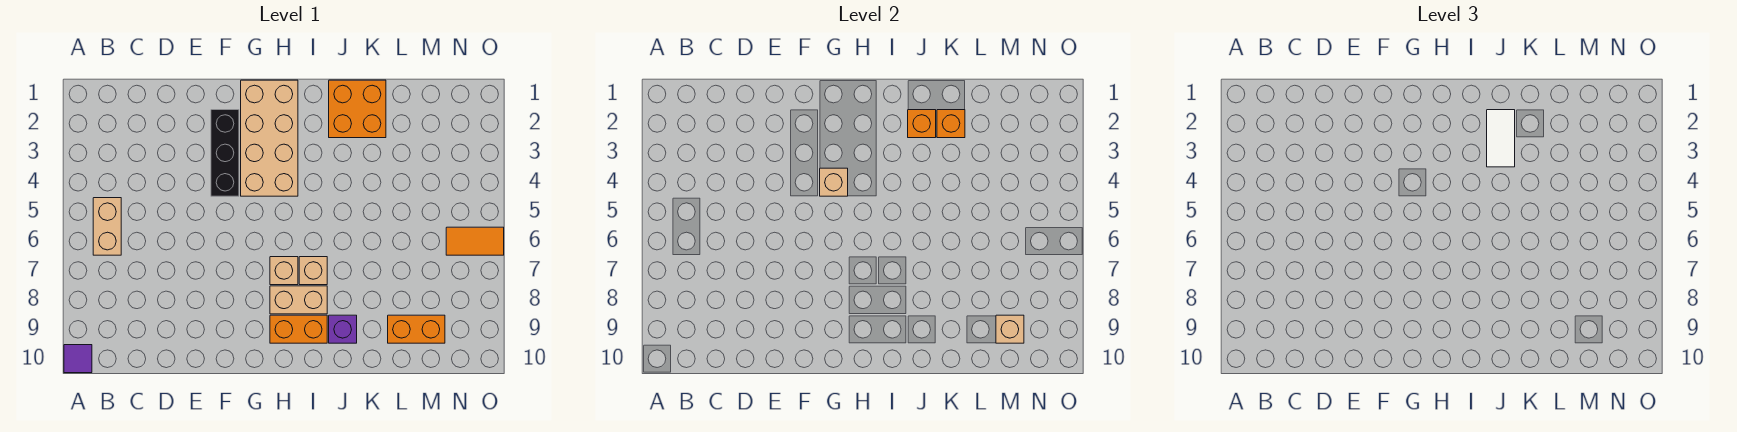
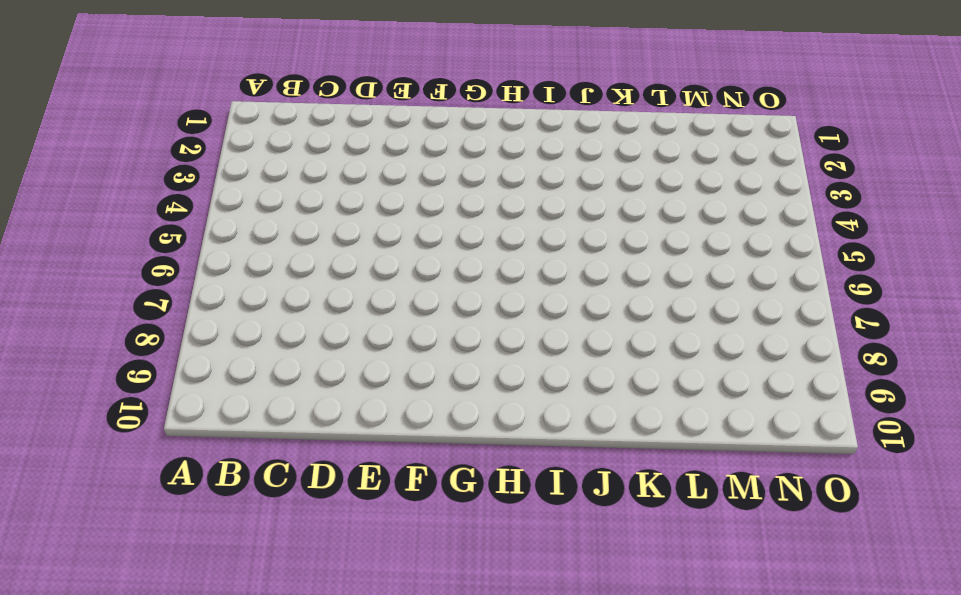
none -> purple 1x1 tile [64,345,92,373]
none -> tan 1x2 brick [93,198,121,255]
none -> black 1x3 brick [211,110,239,196]

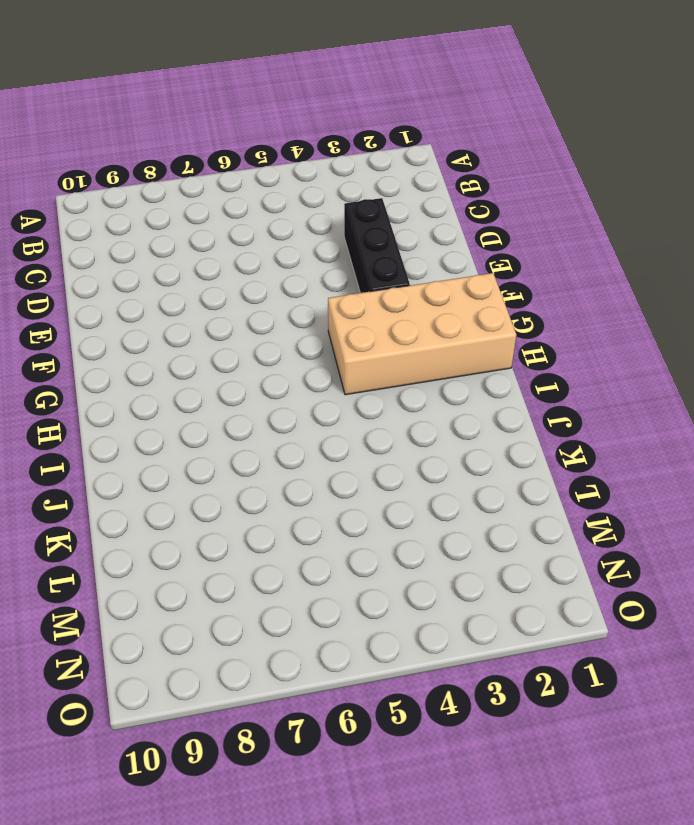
black 1x3 brick [344,198,410,293] -> black 1x3 brick turned to [211,110,239,196]
none -> purple 1x1 tile [64,345,92,373]
none -> tan 1x2 brick [93,198,121,255]
none -> tan 1x1 brick [270,257,298,285]

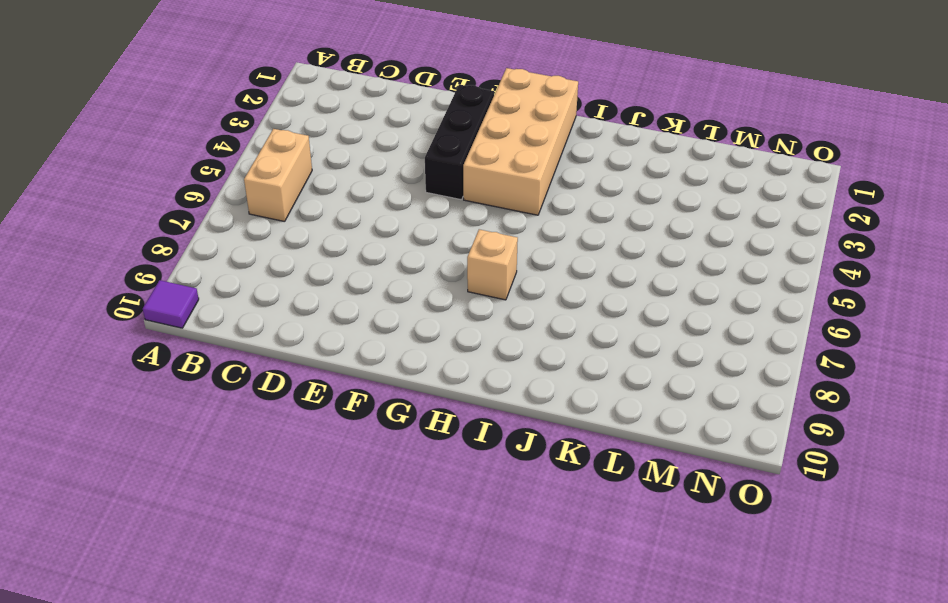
none -> tan 1x2 brick [270,286,327,314]
none -> orange 1x2 brick [270,315,327,343]
none -> tan 1x1 brick [299,257,327,285]

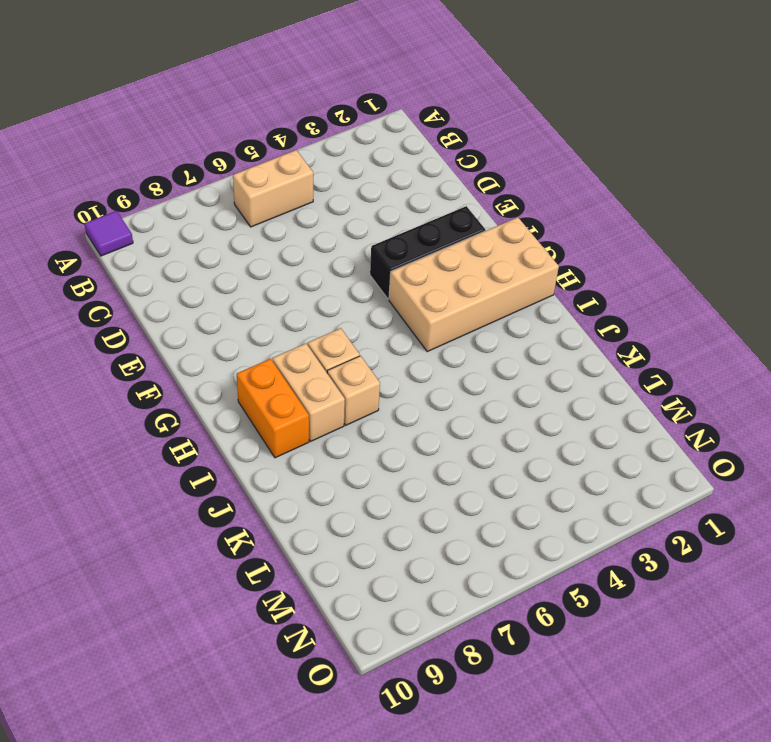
none -> orange 2x2 brick [329,80,386,138]
none -> purple 1x1 brick [329,315,357,343]
none -> orange 1x2 brick [388,315,445,343]

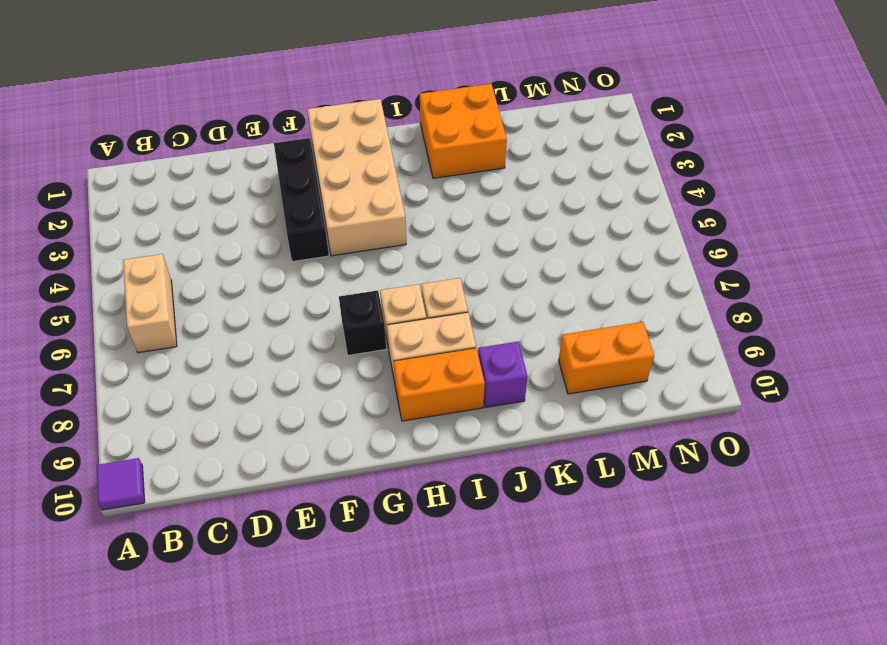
black 1x1 brick [339,290,386,355] -> none
none -> orange 1x2 tile [446,227,504,255]
none -> tan 1x1 brick [820,168,848,196]
none -> orange 1x1 brick [908,110,936,138]

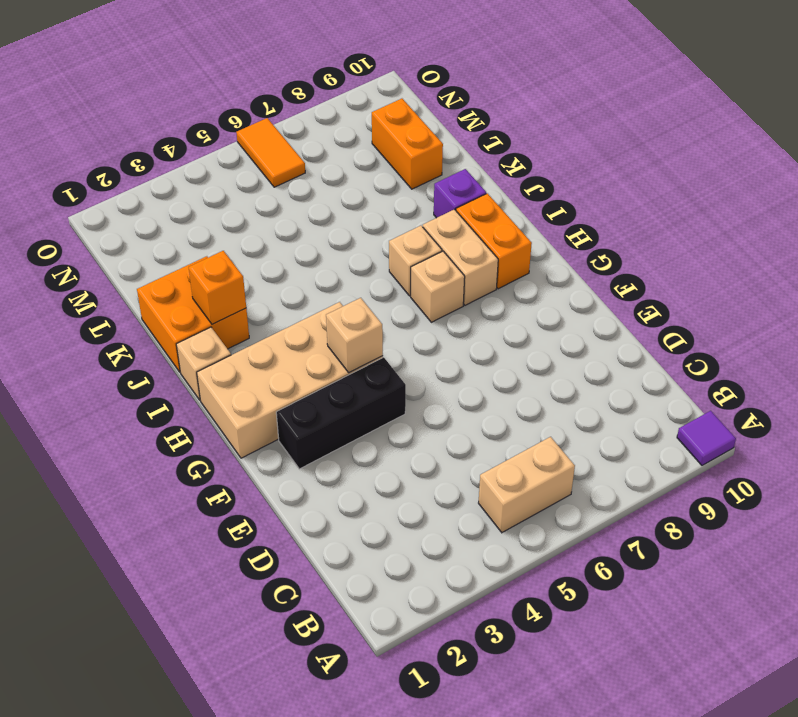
tan 1x1 brick [176,327,231,400] -> tan 1x1 brick moved to [996,315,1024,343]
none -> orange 1x1 brick [937,110,965,138]
none -> white 1x2 tile [1487,110,1515,167]

